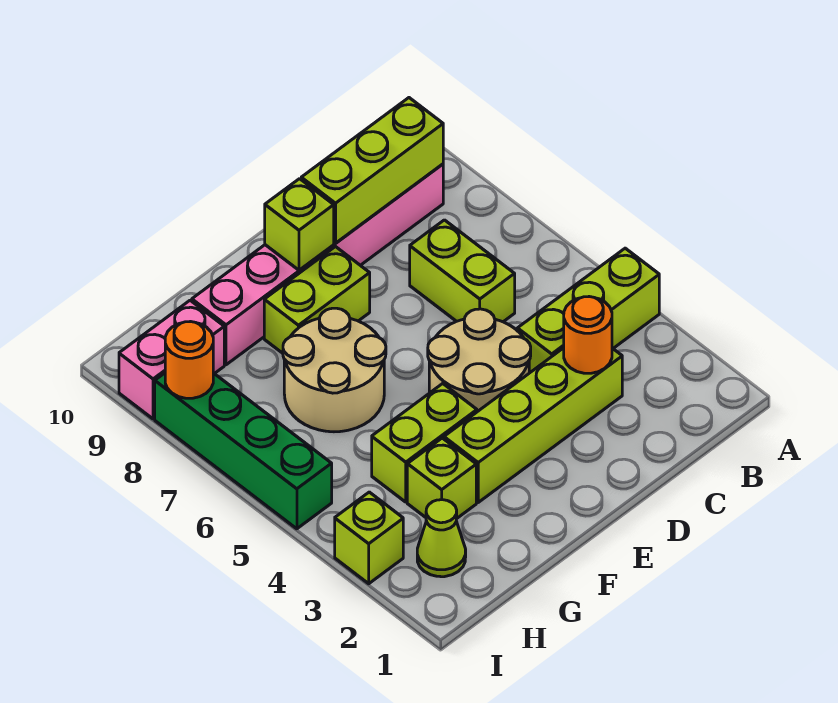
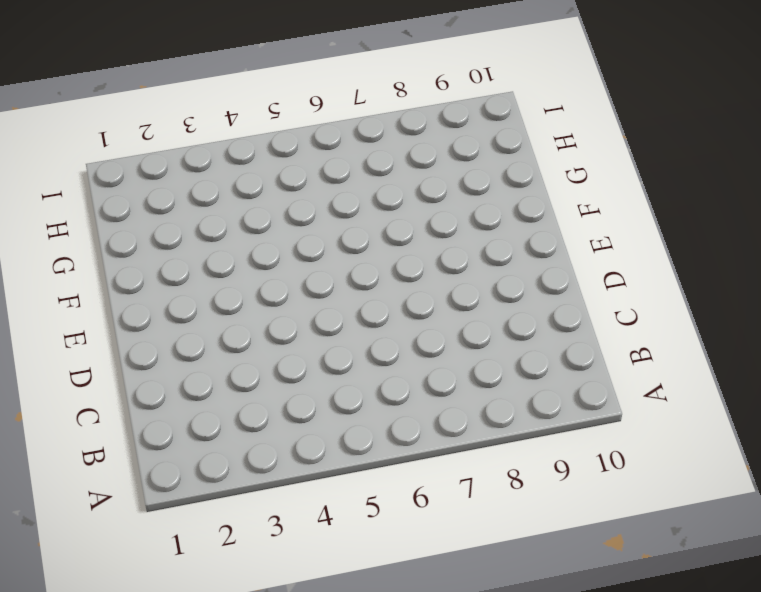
none -> lime 1x3 brick [517,248,659,373]
none -> pink 1x6 brick [192,164,443,365]
none -> lime 1x4 brick [444,348,622,502]

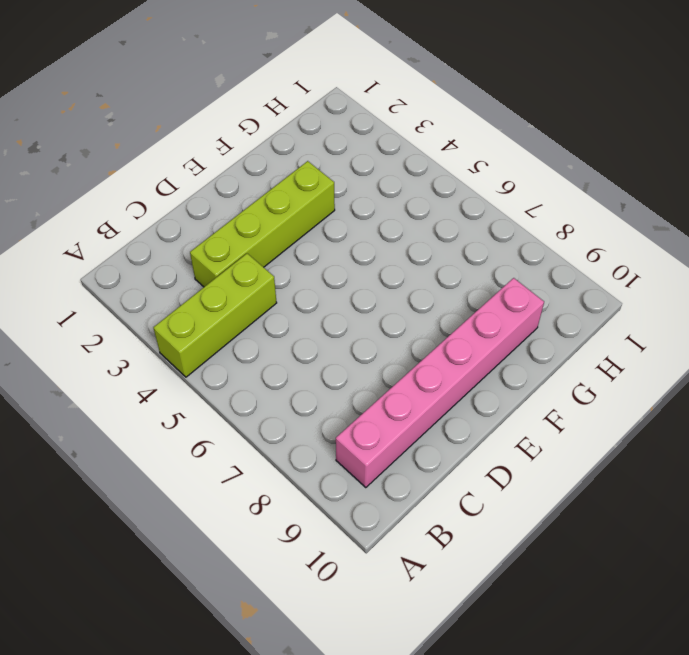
none -> lime 1x2 brick [410,220,515,322]
none -> tan 2x2 round brick [428,309,531,412]
none -> lime 1x2 brick [264,247,370,353]

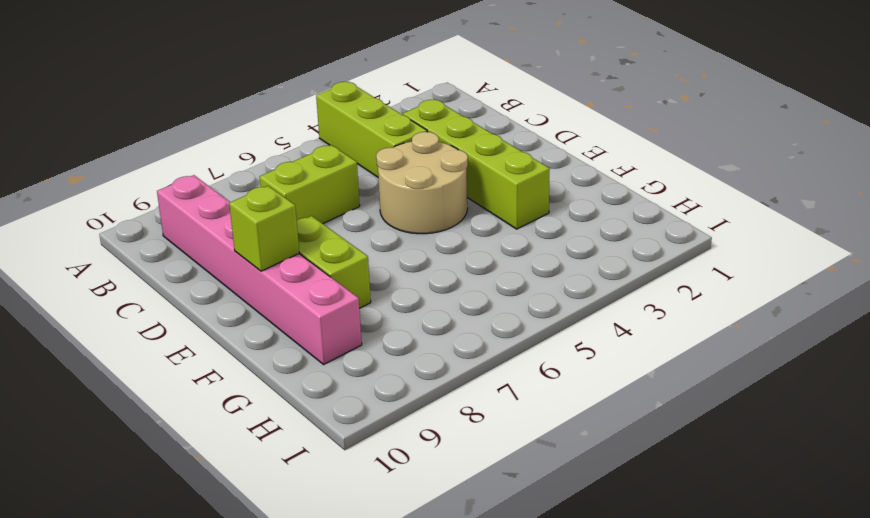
none -> lime 1x2 brick [372,384,477,502]
none -> tan 2x2 round brick [283,308,386,432]
none -> lime 1x1 brick [407,438,476,518]

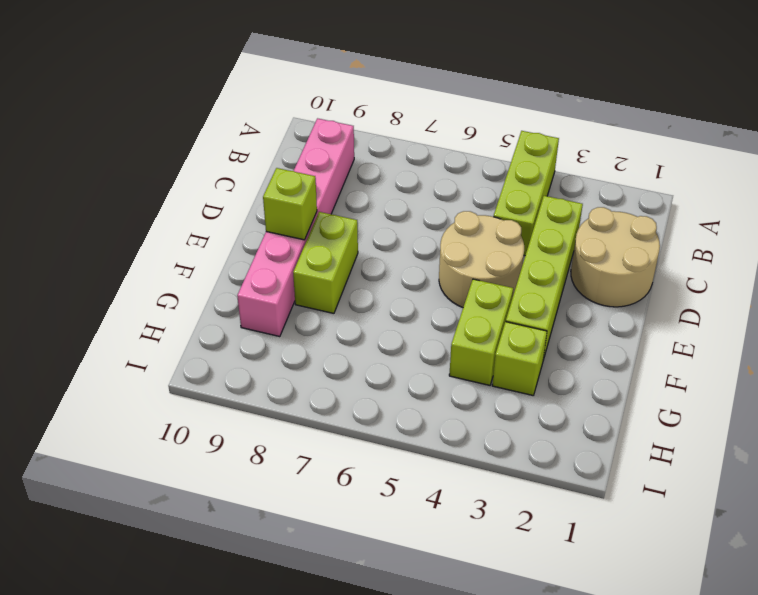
tan 2x2 round brick [571,207,660,307] -> tan 2x2 round brick moved to [283,308,386,432]
none -> lime 1x2 brick [410,220,515,322]
none -> lime 1x1 cone [417,500,466,577]
none -> pink 1x2 brick [119,300,224,419]

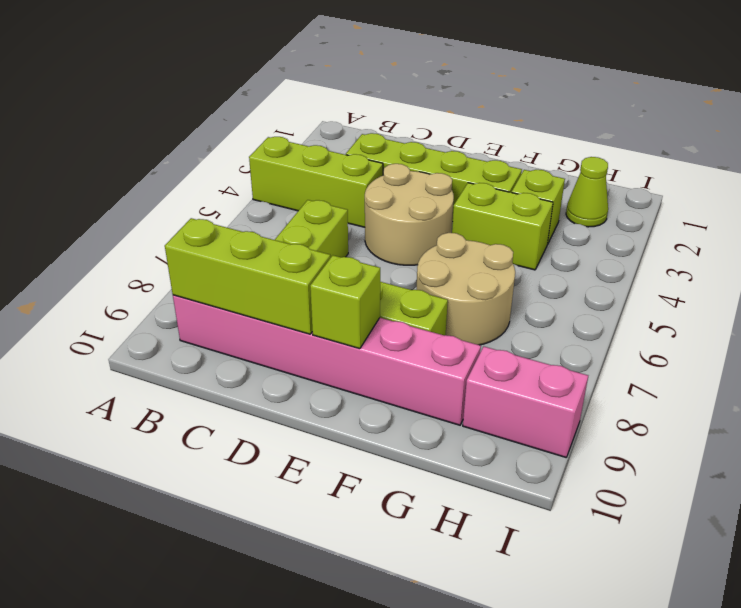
none -> lime 1x1 brick [335,492,403,584]
none -> green 1x4 brick [155,373,332,529]
none -> orange 1x1 round brick [564,297,612,373]

